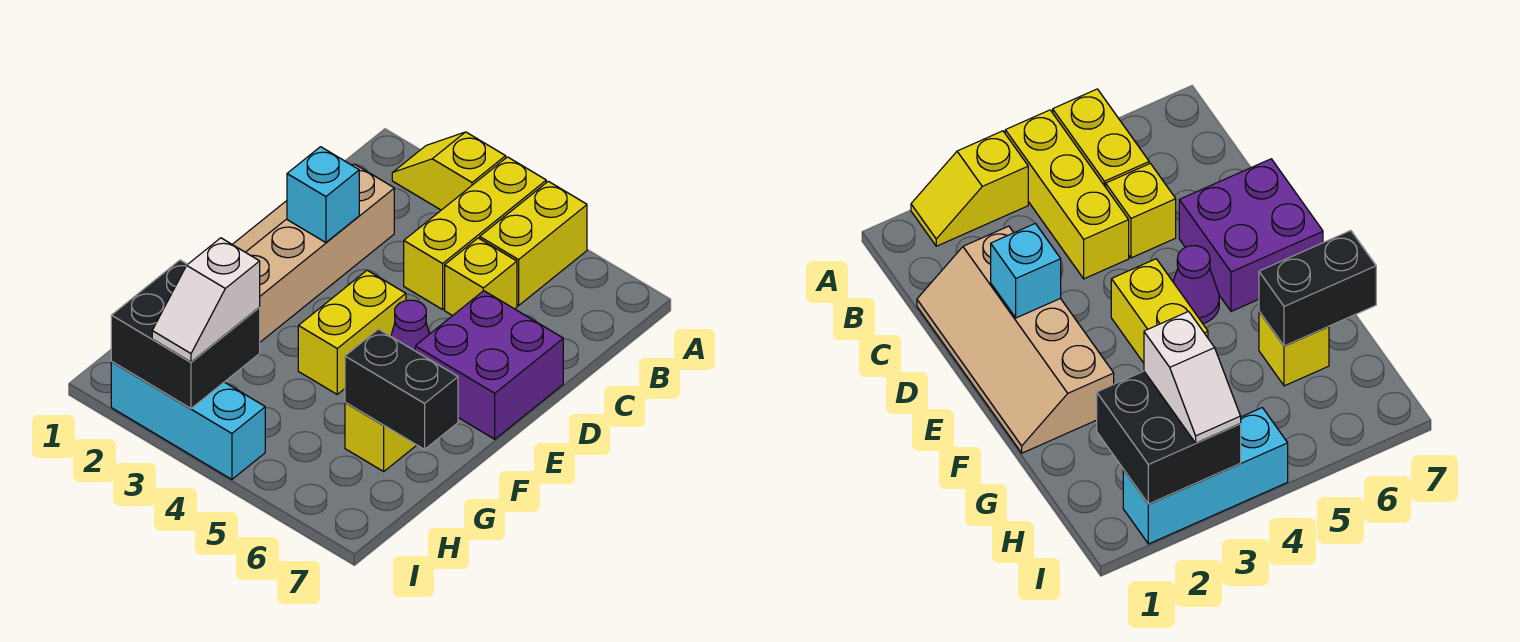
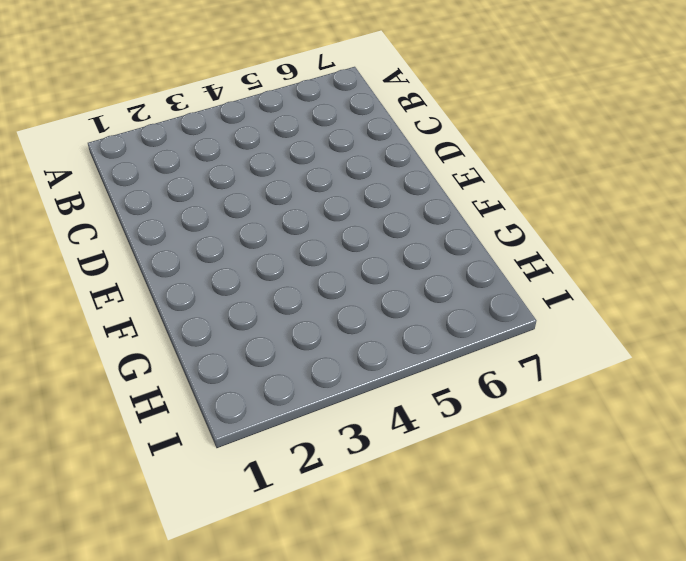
none -> yellow 1x2 slope [392,132,506,210]
none -> yellow 1x3 brick [404,157,546,309]
none -> yellow 1x2 brick [480,181,587,306]

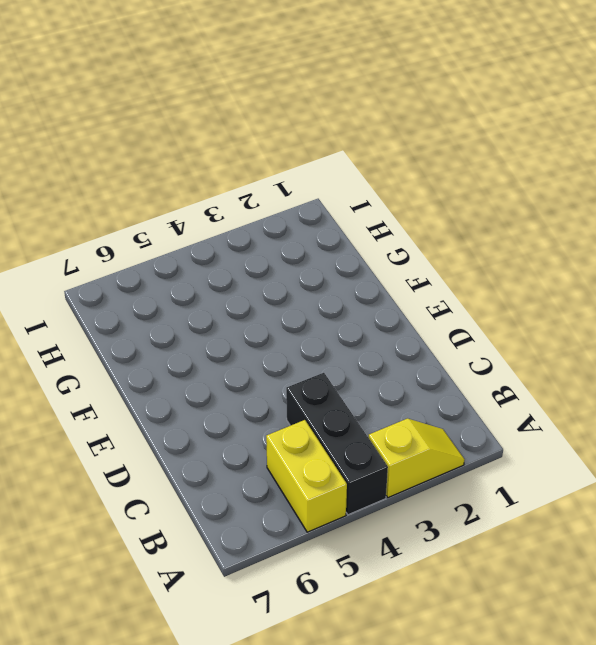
black 1x3 brick [286,373,388,515] -> yellow 1x3 brick [404,157,546,309]
none -> tan 2x4 slope [232,164,394,342]
none -> yellow 1x1 brick [445,238,517,316]
none -> purple 2x2 brick [415,291,563,439]

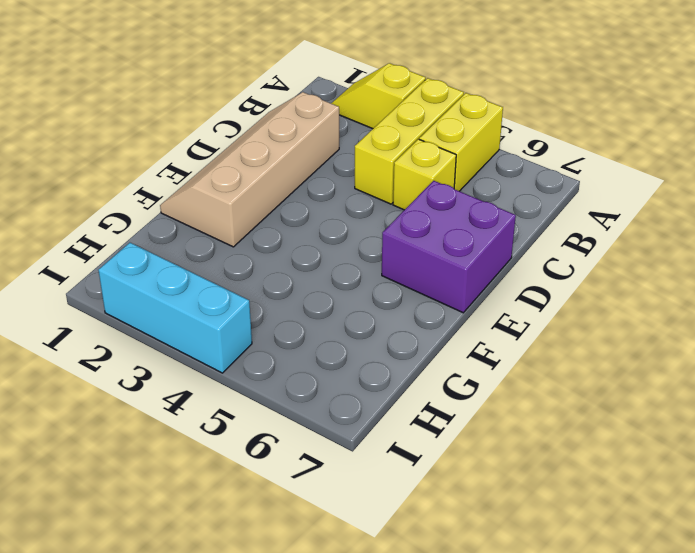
none -> yellow 1x2 brick [298,270,406,394]
none -> purple 1x1 cone [391,300,430,351]
none -> yellow 1x1 brick [345,402,416,471]

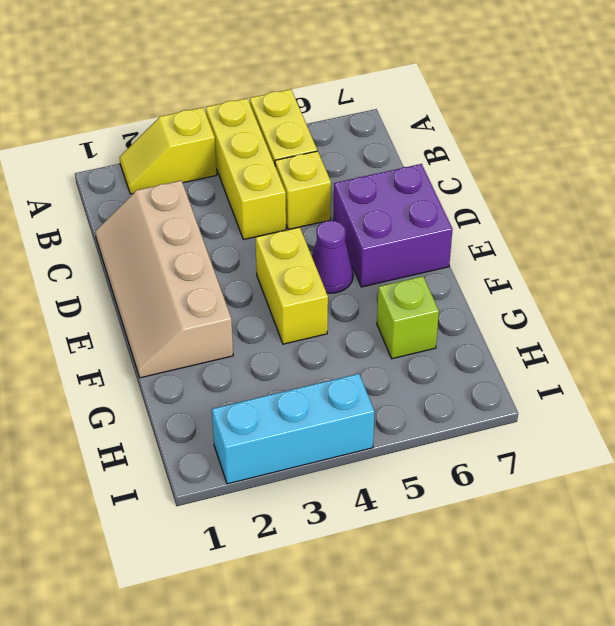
lime 1x1 brick [377,276,439,359] -> yellow 1x1 brick [345,402,416,471]
none -> cyan 1x1 brick [287,147,359,243]
none -> black 1x2 brick [345,329,458,449]
none -> black 2x2 brick [111,260,260,408]

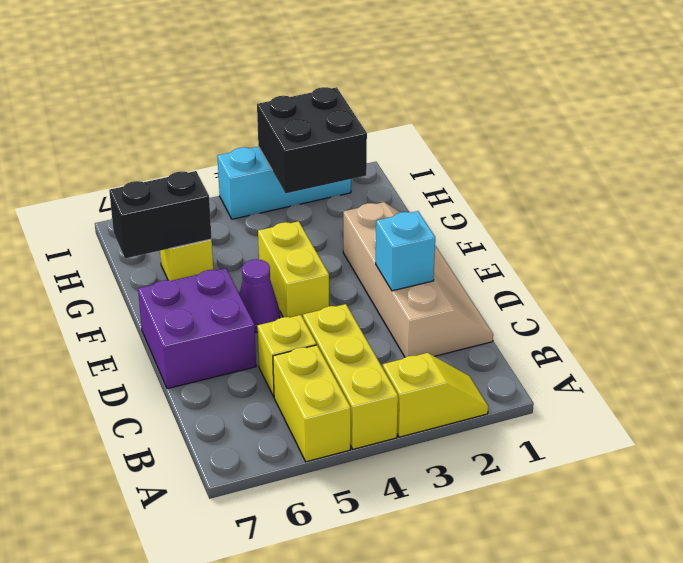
none -> white 1x2 slope [152,238,260,362]

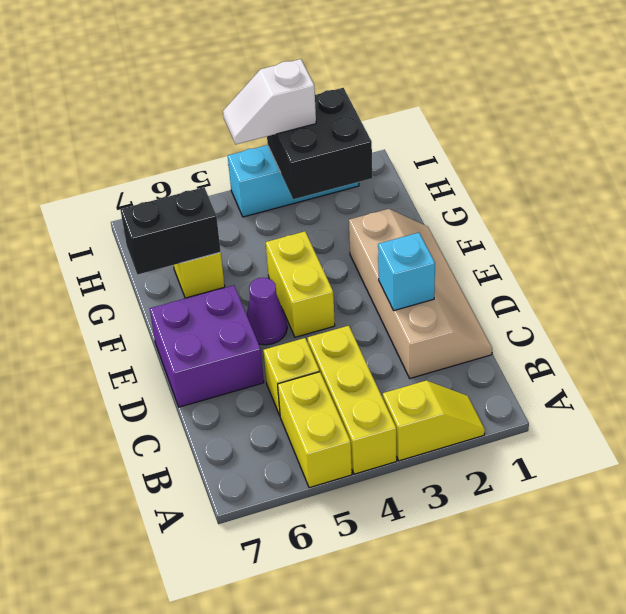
white 1x2 slope [223,59,316,144] -> white 1x2 slope turned to [152,238,260,362]

